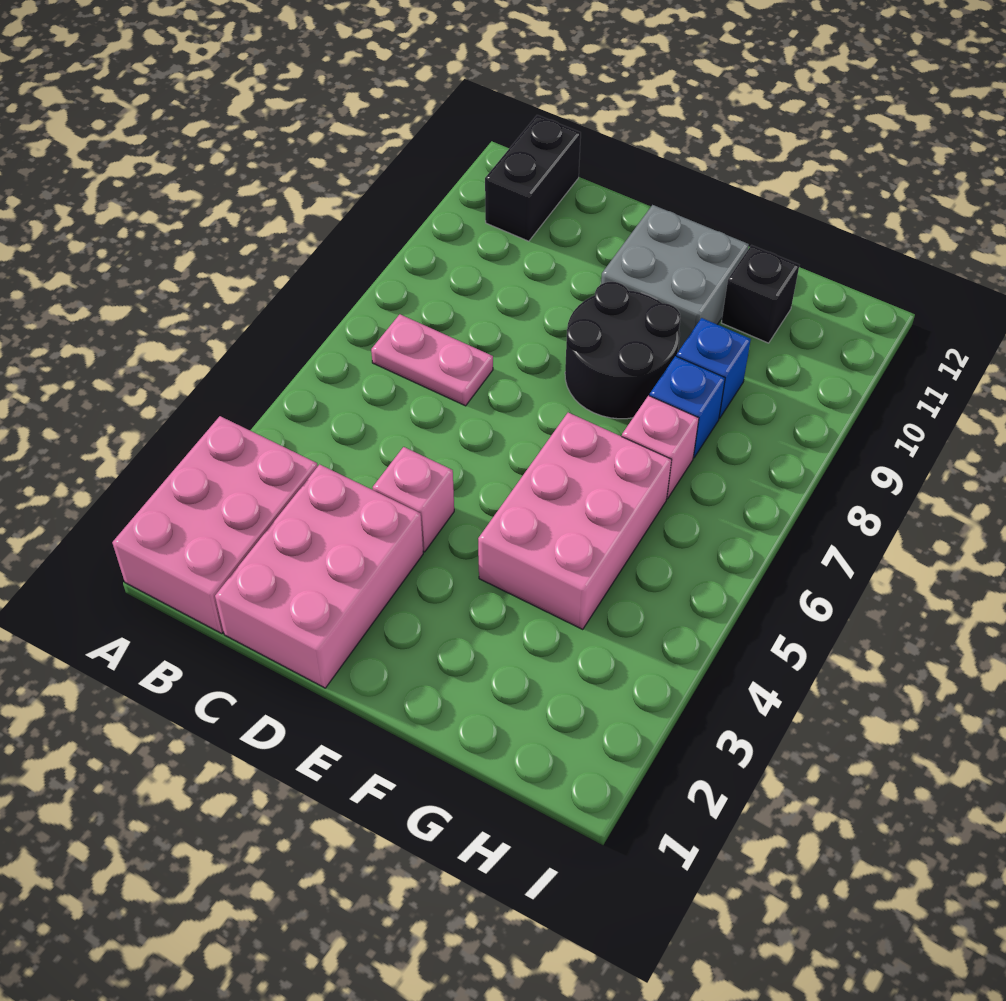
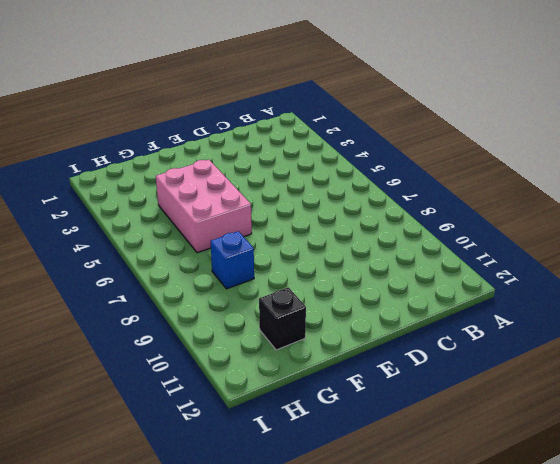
none -> pink 2x3 brick [112,416,318,634]
none -> pink 1x2 plate [371,314,493,406]
none -> black 1x2 brick [485,115,581,241]

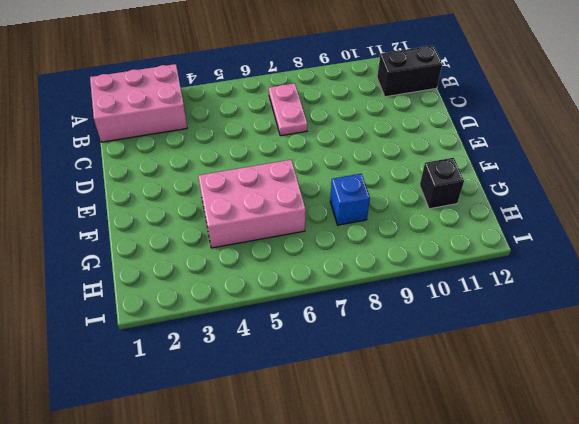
none -> pink 2x3 brick [215,464,423,688]
none -> pink 1x1 brick [372,447,454,552]
none -> black 2x2 round brick [565,282,680,419]

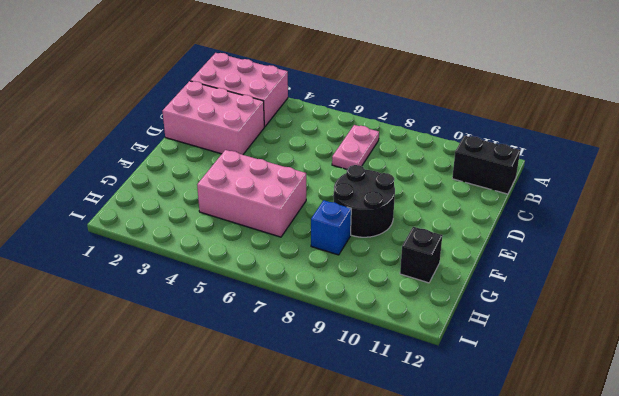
none -> pink 1x1 brick [372,447,454,552]
none -> grey 2x2 brick [601,205,749,351]
none -> pink 1x1 brick [622,396,699,499]

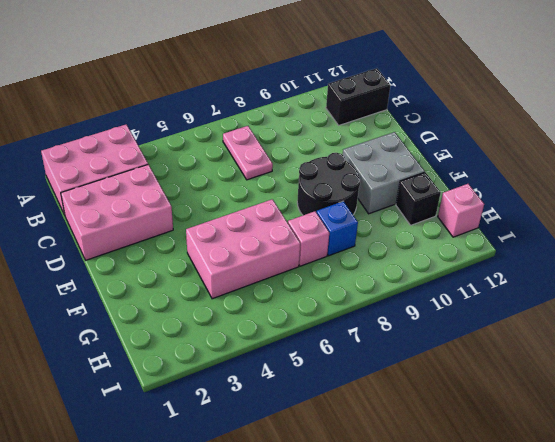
pink 1x1 brick [438,184,484,237] -> pink 1x1 brick moved to [372,447,454,552]
none -> blue 1x1 brick [676,318,751,418]

